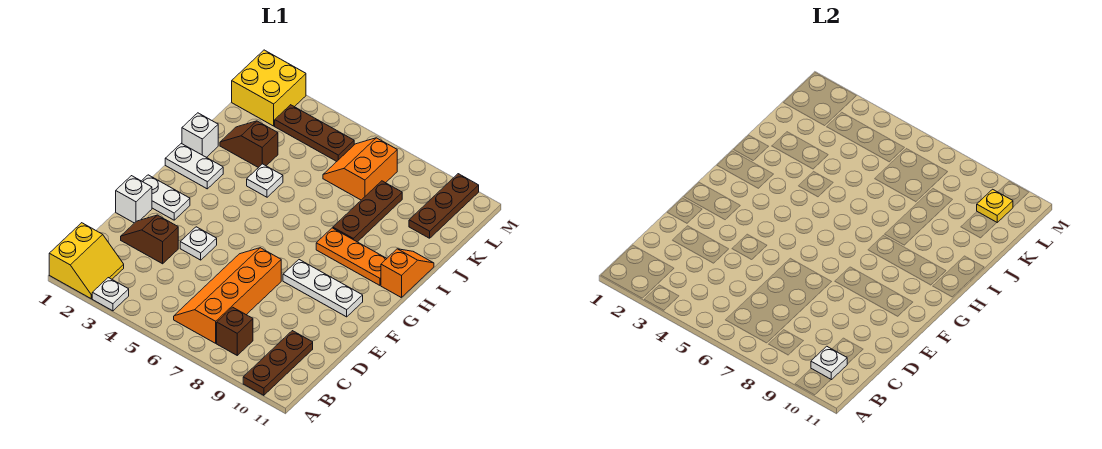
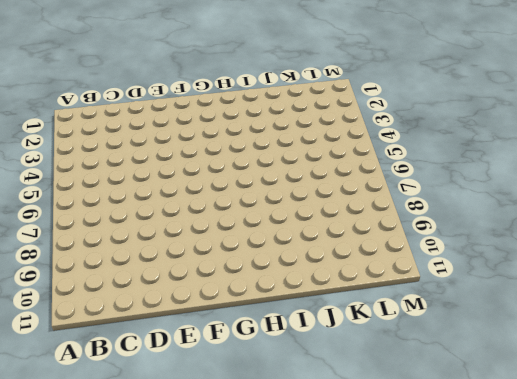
none -> yellow 2x2 slope [49,223,124,299]
none -> white 1x1 plate [92,278,129,311]
none -> brown 1x3 plate [243,331,313,395]

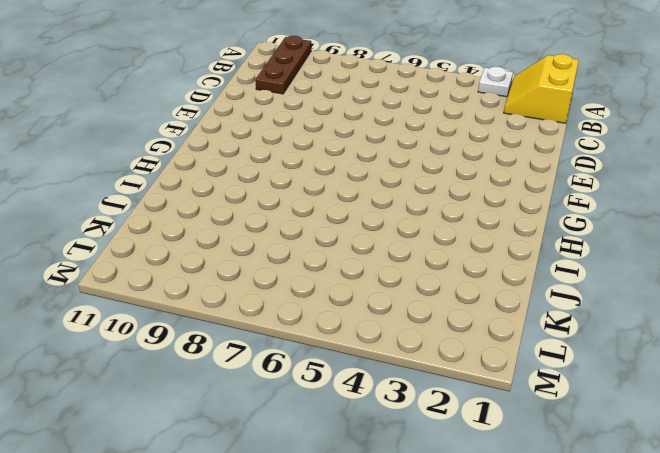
none -> orange 2x4 slope [174,248,281,343]
none -> brown 1x1 brick [217,307,253,355]
none -> brown 1x2 slope [121,215,178,264]

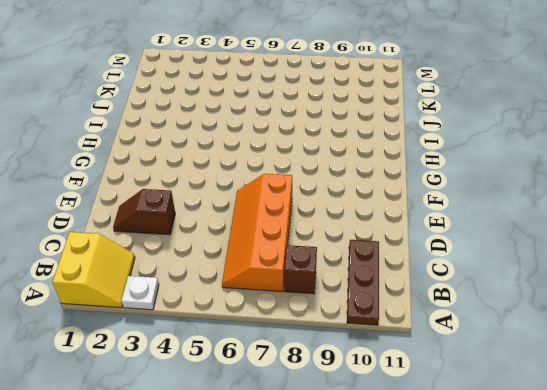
none -> white 1x1 brick [116,176,152,223]
none -> white 1x1 plate [180,227,217,260]
none -> white 1x2 plate [142,175,190,220]

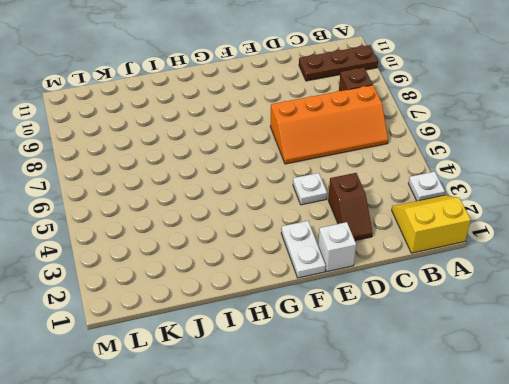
none -> white 1x3 plate [283,260,363,317]
none -> white 1x2 plate [165,144,223,189]
none -> orange 1x3 plate [316,228,387,285]

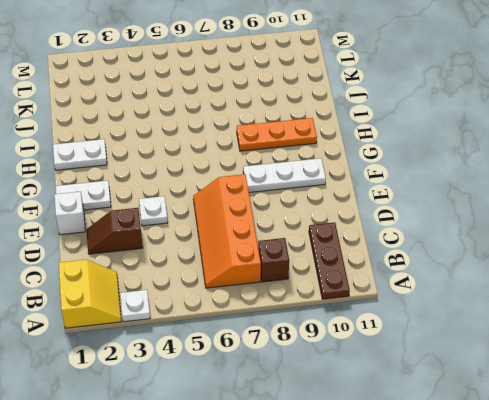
none -> orange 1x2 slope [381,249,434,298]
none -> white 1x1 brick [182,113,218,157]
none -> white 1x1 plate [247,164,283,197]

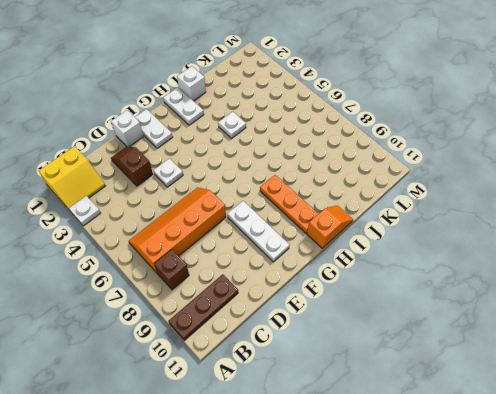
none -> brown 1x3 plate [333,181,402,242]
none -> brown 1x2 slope [220,121,278,168]
none -> orange 2x2 slope [323,138,397,200]

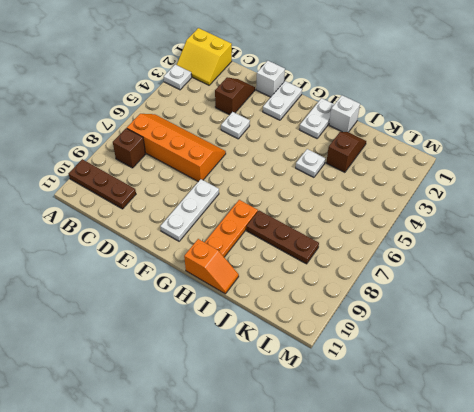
none -> orange 2x2 slope [323,138,397,200]
none -> brown 1x3 plate [409,174,479,238]
none -> yellow 2x2 brick [232,50,306,126]

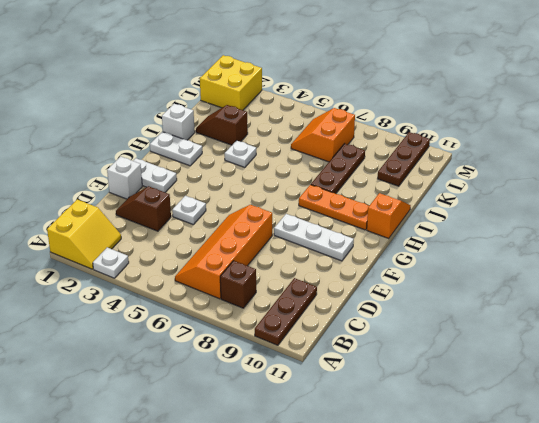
none -> brown 1x3 plate [275,105,354,162]
none -> white 1x1 plate [811,346,847,380]
none -> yellow 1x1 plate [977,189,1013,222]

